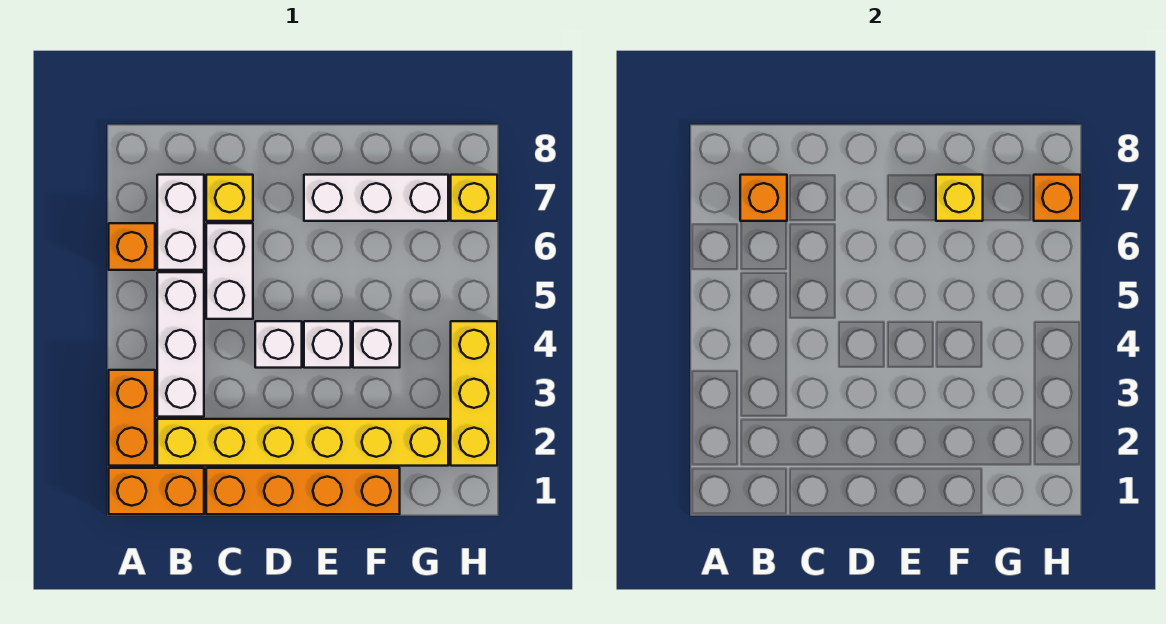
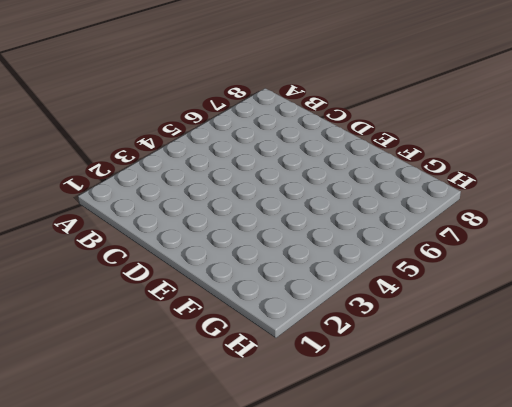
none -> orange 1x2 brick [109,468,204,514]
none -> orange 1x2 brick [109,370,155,466]
none -> orange 1x1 brick [109,223,155,270]

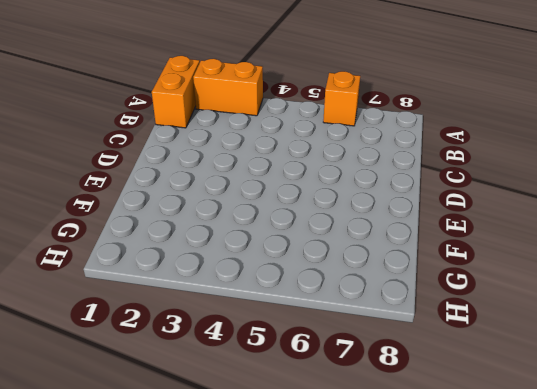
none -> yellow 1x6 brick [157,419,448,466]
none -> white 1x3 brick [157,272,204,417]
none -> white 1x2 brick [157,175,204,270]

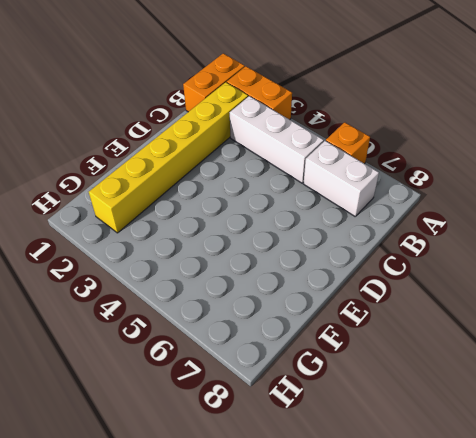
none -> orange 1x4 brick [206,468,400,514]
none -> white 1x2 brick [206,223,253,319]
none -> yellow 1x1 brick [206,175,253,221]

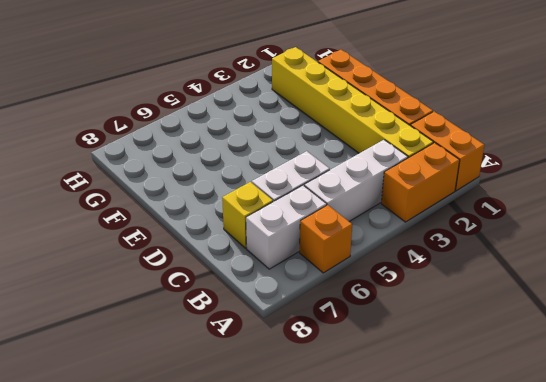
none -> white 1x1 brick [255,321,302,368]
none -> white 1x1 brick [304,321,351,368]
none -> white 1x3 brick [304,175,448,221]

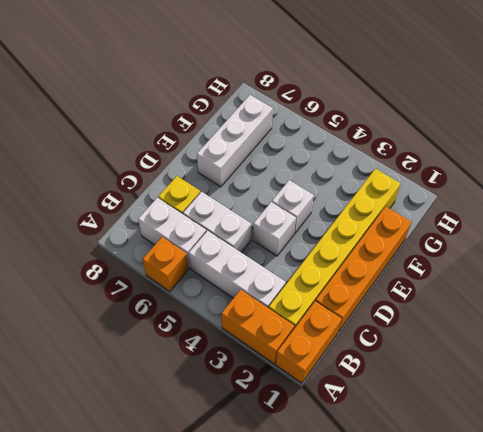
none -> white 1x1 brick [353,321,400,368]
none -> yellow 1x3 brick [451,321,497,466]
none -> yellow 1x1 brick [451,175,497,221]

